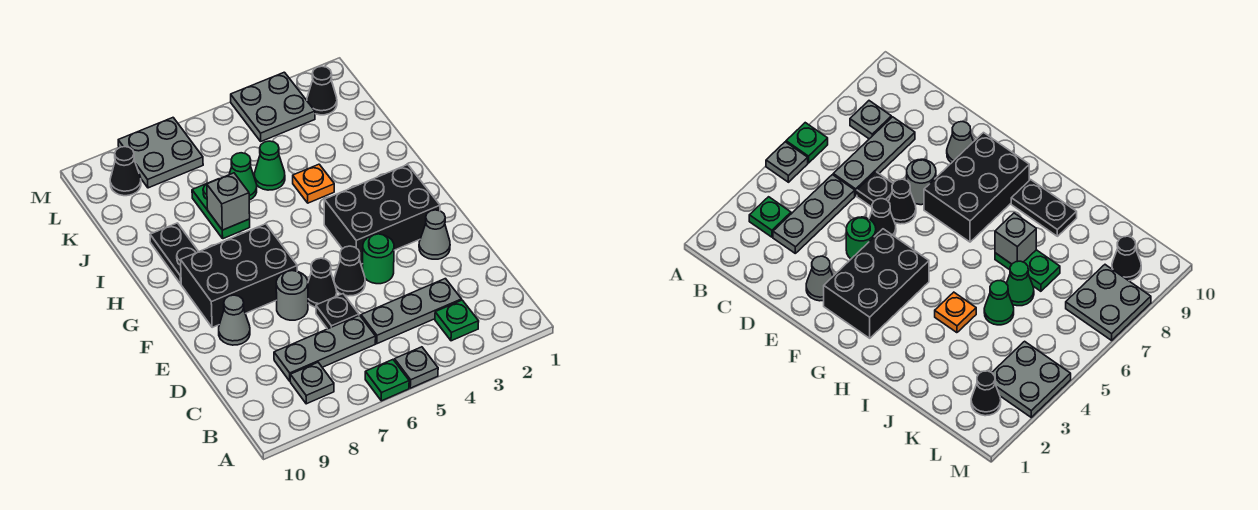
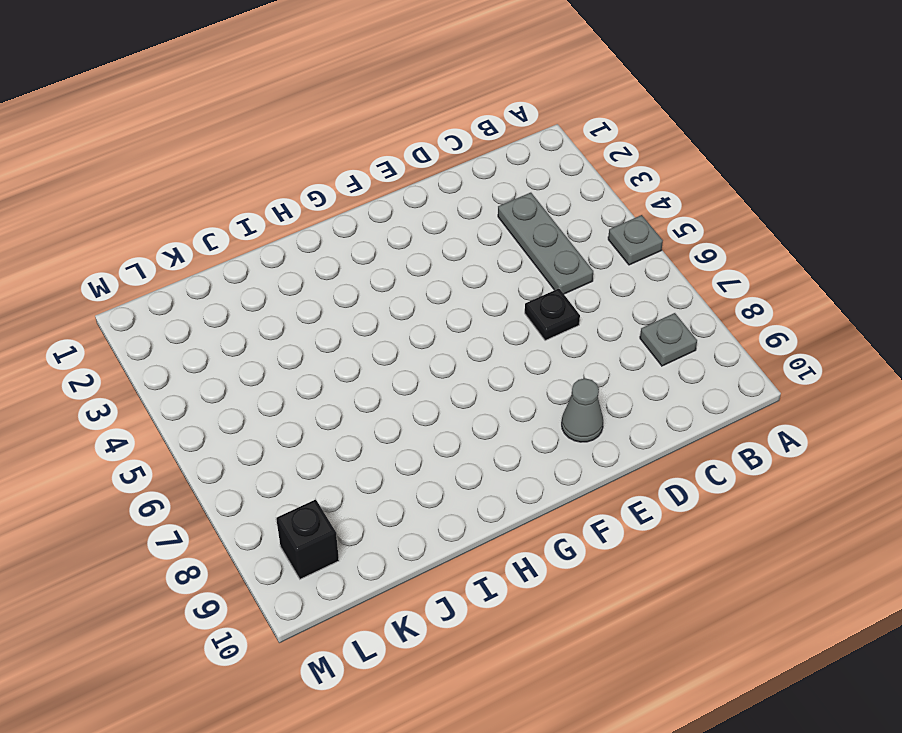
black 1x1 brick [276,499,339,579] -> black 1x1 cone [110,147,141,196]
none -> green 1x1 plate [365,360,409,401]
none -> green 1x1 plate [435,300,479,341]
none -> grey 1x3 plate [274,315,376,381]

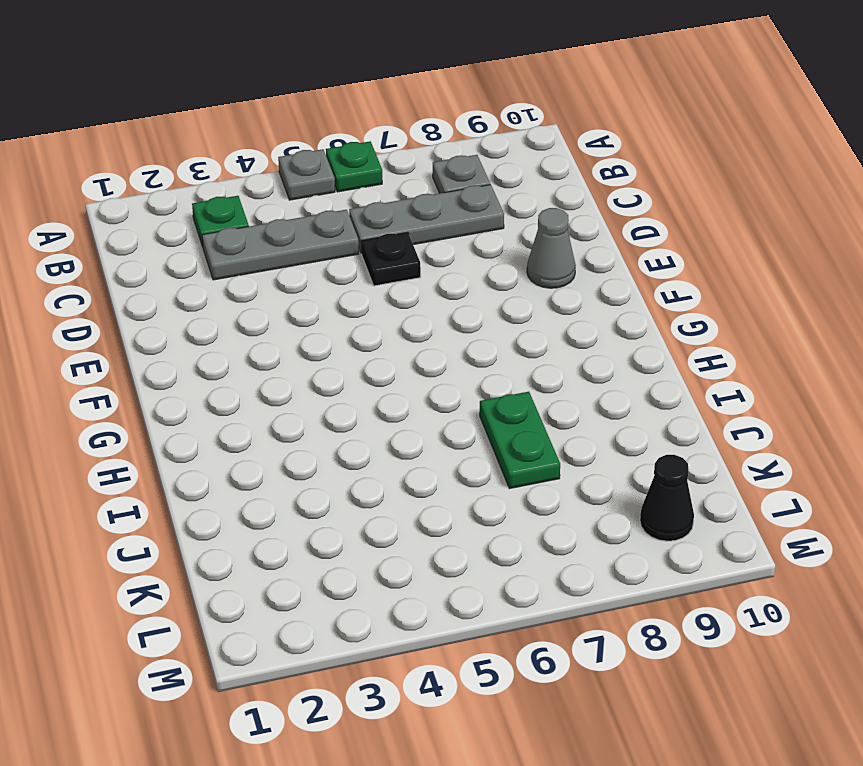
none -> grey 1x1 cone [419,210,450,259]
none -> green 1x1 round brick [363,234,394,284]
none -> black 1x1 cone [334,246,365,296]

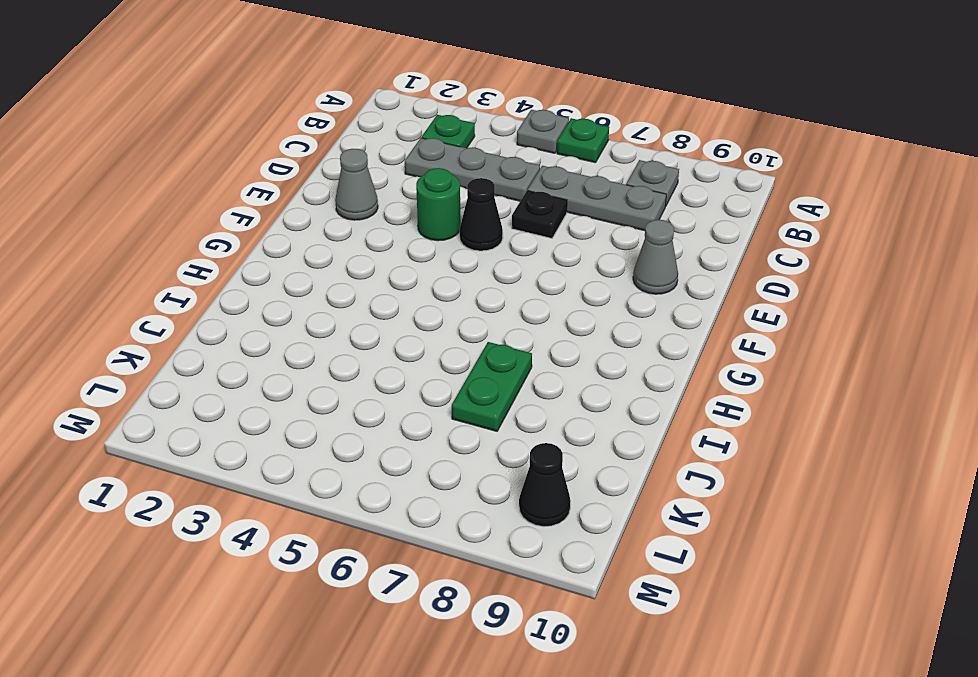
none -> black 1x1 cone [308,258,337,307]
none -> grey 1x1 round brick [276,271,308,320]
none -> black 2x3 brick [324,165,440,264]

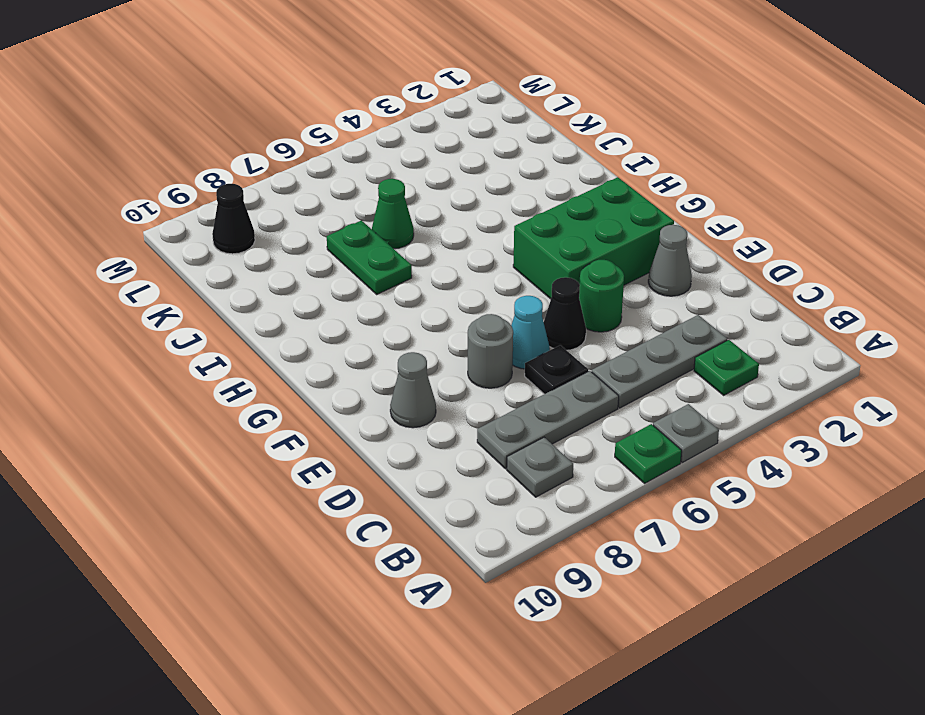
cyan 1x1 cone [511,296,550,369] -> black 1x1 cone [308,258,337,307]
green 2x3 brick [513,177,674,299] -> black 2x3 brick [324,165,440,264]
none -> black 2x3 brick [181,224,297,328]
none -> black 1x2 plate [150,223,199,284]
none -> orange 1x1 plate [293,164,334,203]

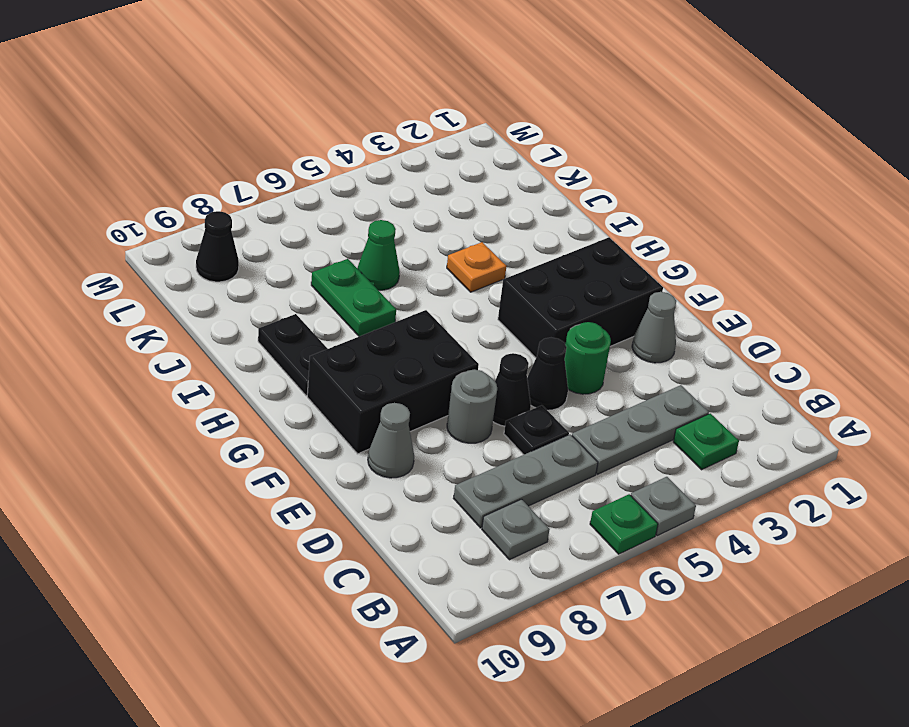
none -> green 1x1 cone [254,141,285,190]
none -> black 1x1 cone [307,66,337,115]
none -> grey 2x2 plate [231,72,315,141]

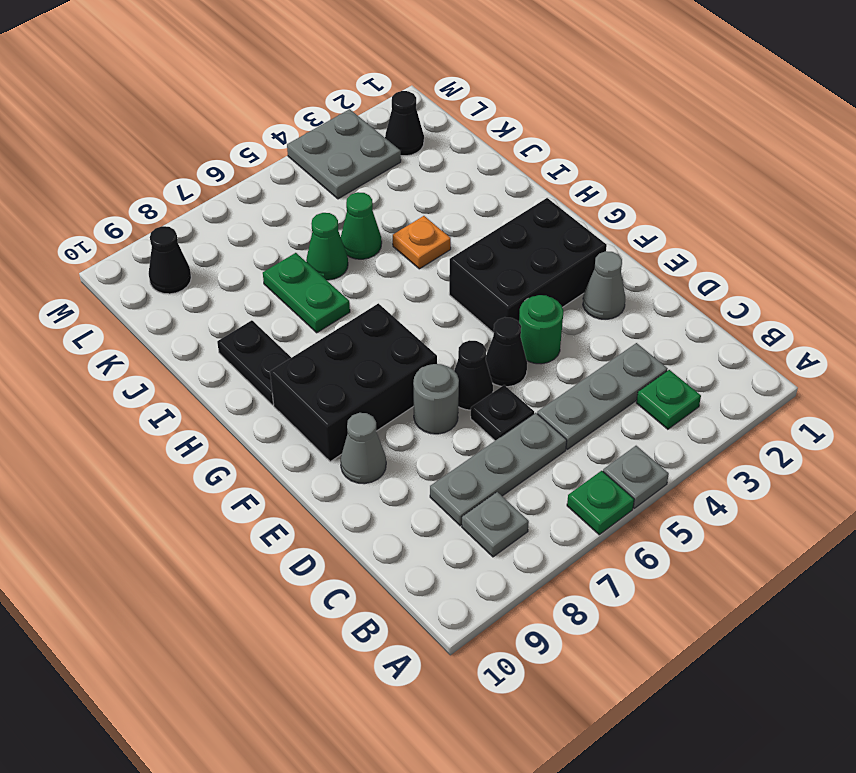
none -> grey 2x2 plate [118,118,203,188]
none -> grey 1x1 brick [207,173,250,230]

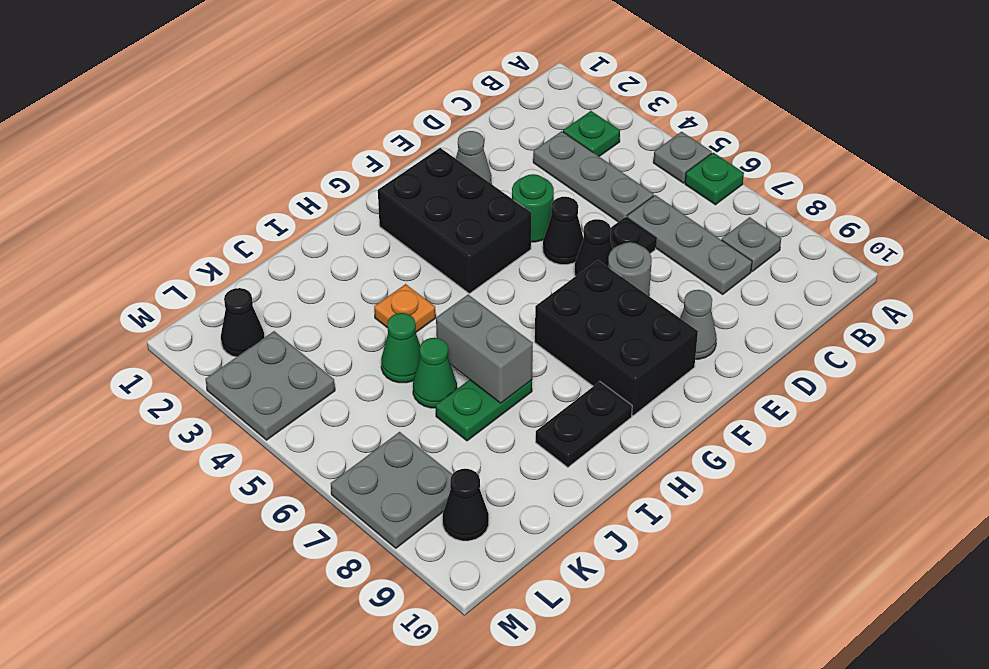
grey 1x2 brick [436,295,533,403] -> grey 1x1 brick [207,173,250,230]

